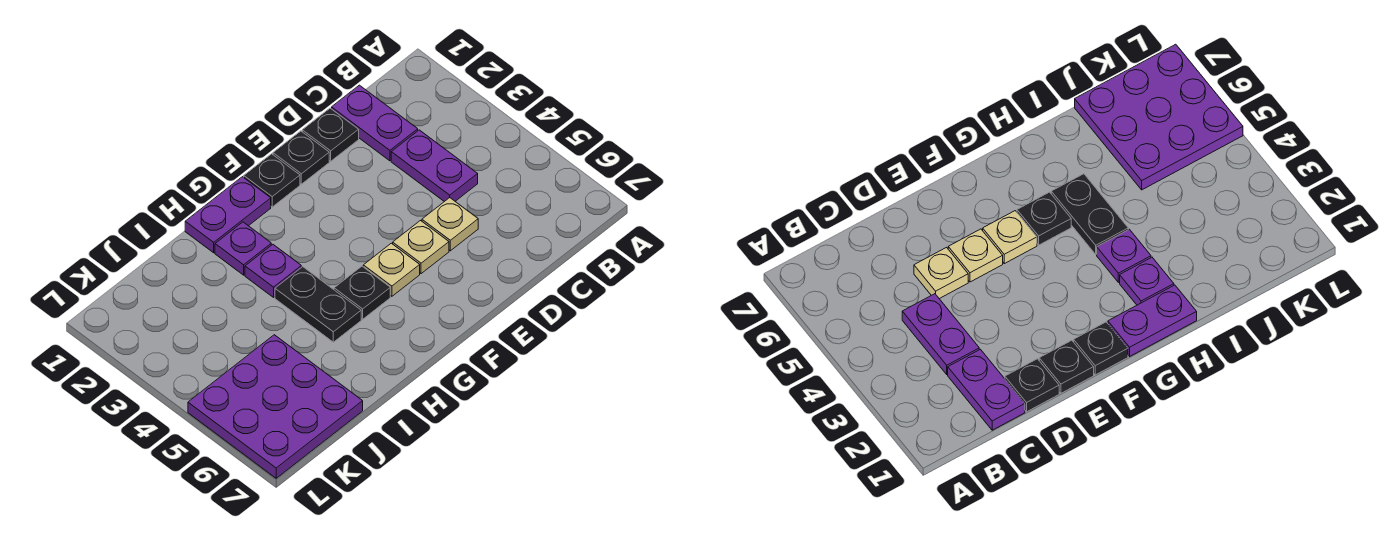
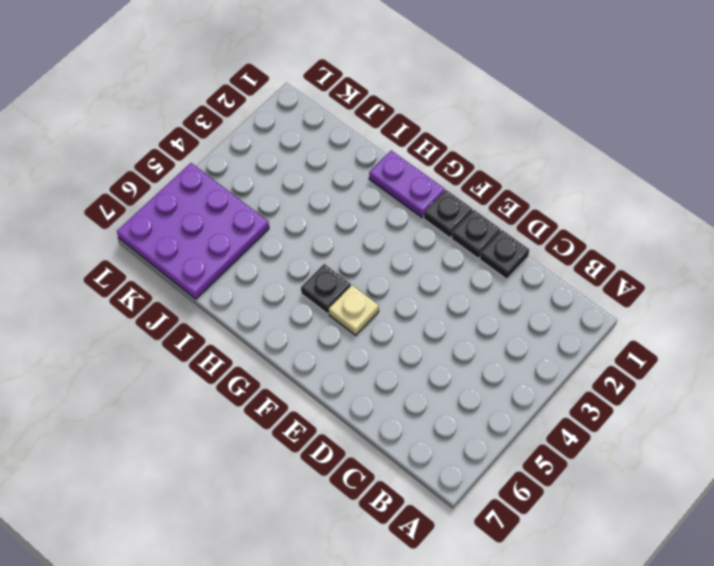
none -> purple 1x2 plate [332,85,418,161]
none -> purple 1x2 plate [391,130,478,202]
none -> tan 1x1 plate [422,198,478,251]

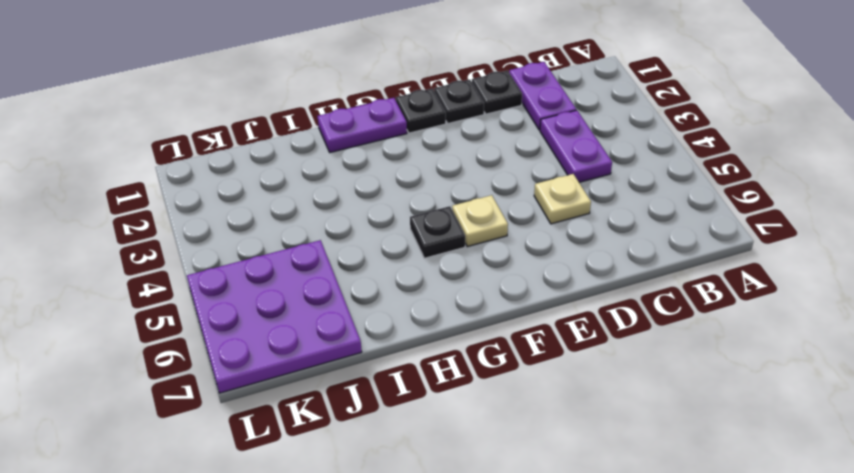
none -> tan 1x1 plate [393,221,449,274]
none -> purple 1x1 plate [215,222,271,275]
none -> purple 1x1 plate [245,245,301,297]

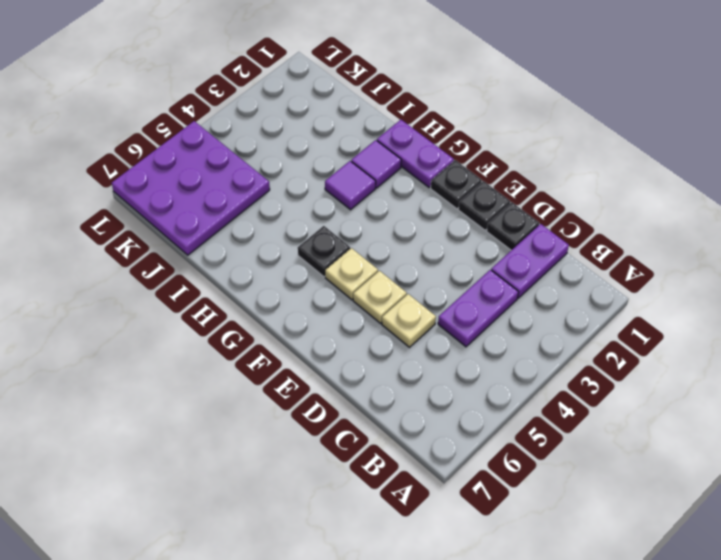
purple 1x1 tile [351,140,401,188] -> purple 1x1 plate [215,222,271,275]
purple 1x1 tile [325,161,376,210] -> purple 1x1 plate [245,245,301,297]
none -> black 1x2 plate [275,267,361,342]

